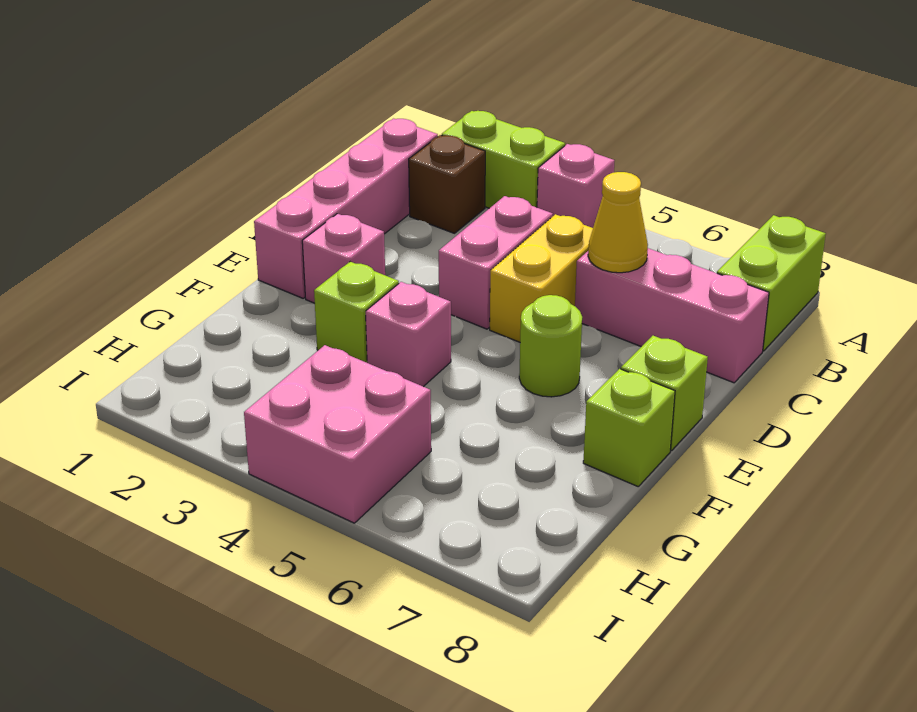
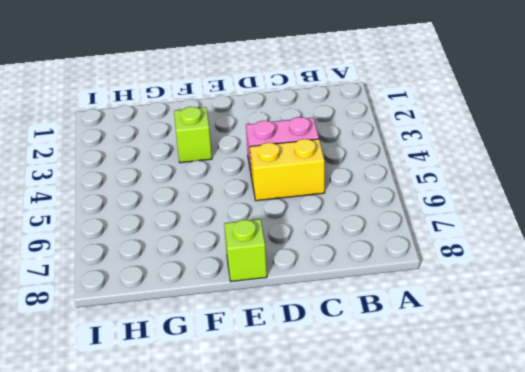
none -> lime 1x2 brick [442,111,565,208]
none -> pink 1x1 brick [537,144,615,228]
none -> lime 1x2 brick [717,215,826,351]

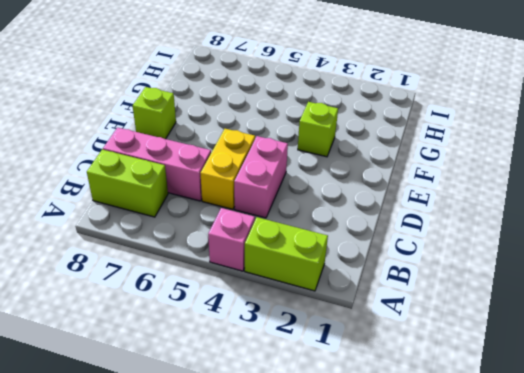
lime 1x2 brick [87,150,168,217] -> lime 1x2 brick turned to [717,215,826,351]
none -> pink 1x4 brick [254,119,438,298]
none -> brown 1x1 brick [409,135,485,233]
none -> pink 1x1 brick [302,214,385,303]

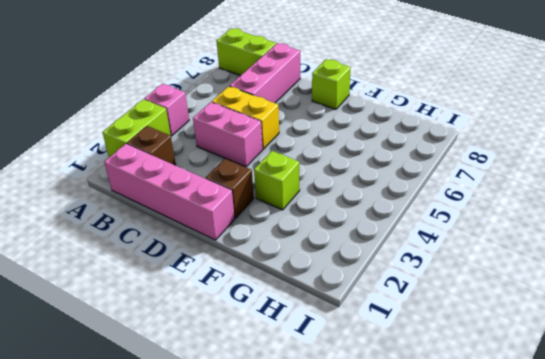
brown 1x1 brick [206,159,254,218] -> pink 1x1 brick [302,214,385,303]
none -> lime 1x1 round brick [519,295,582,397]
none -> pink 1x1 brick [366,282,451,387]
none -> lime 1x1 brick [583,369,675,486]

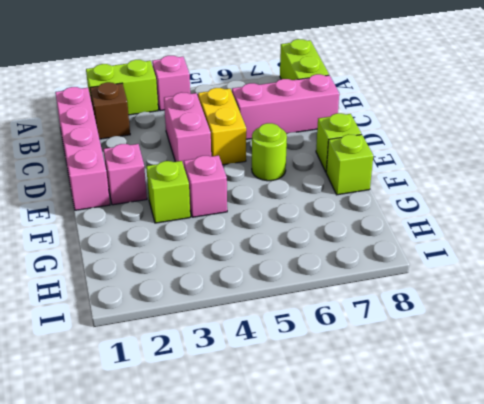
none -> pink 2x2 brick [244,345,431,523]
none -> yellow 1x1 cone [588,172,648,273]

